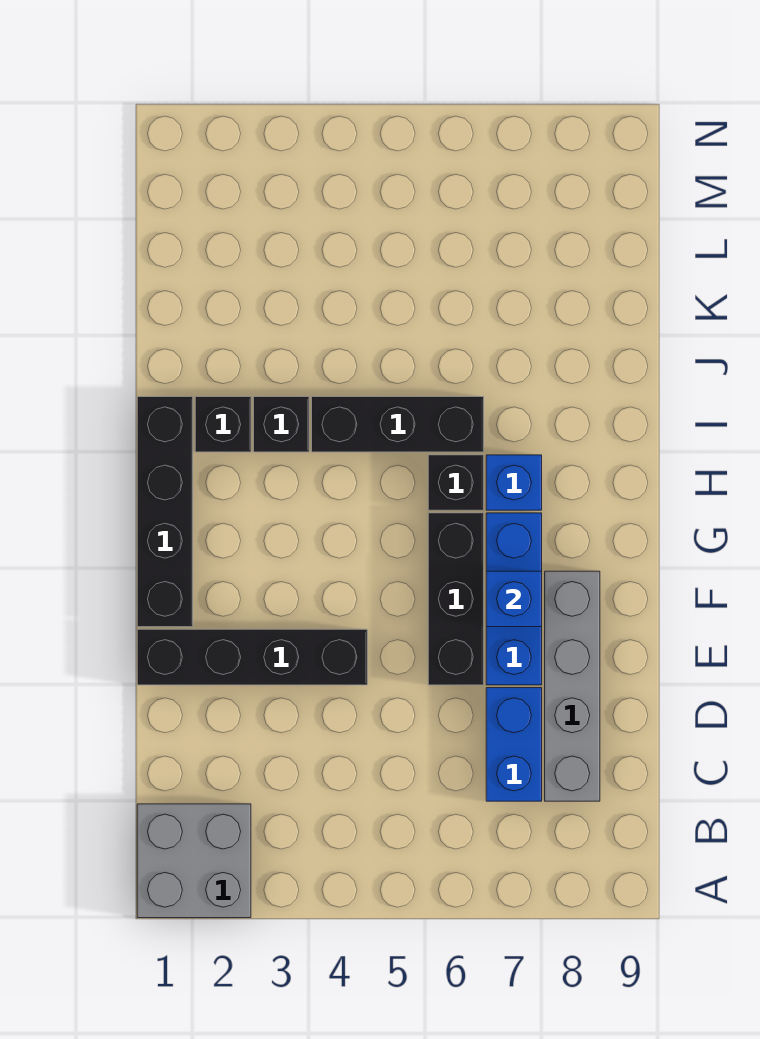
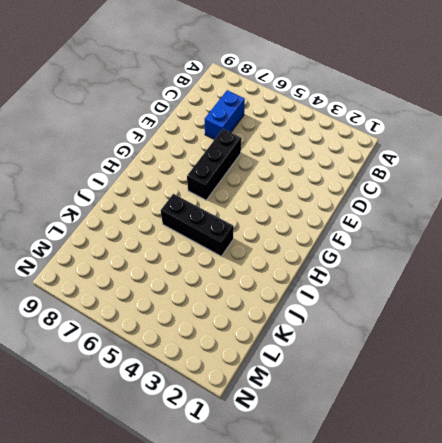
none -> grey 2x2 brick [137,804,251,918]
none -> grey 1x4 brick [545,571,600,801]
none -> black 1x4 brick [137,629,367,685]

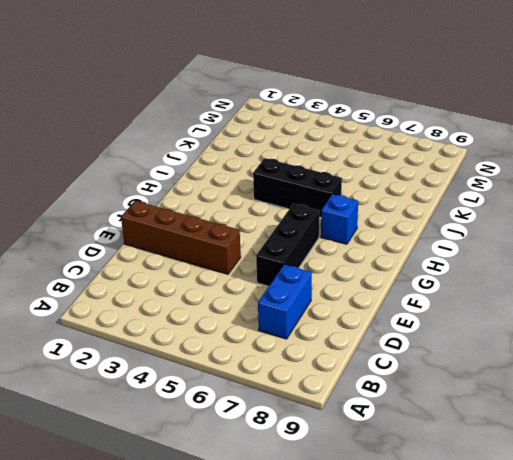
brown 1x4 brick [121,201,241,274] -> black 1x4 brick [137,629,367,685]
none -> grey 2x2 brick [137,804,251,918]
none -> grey 1x4 brick [545,571,600,801]
none -> blue 1x3 brick [486,513,542,685]

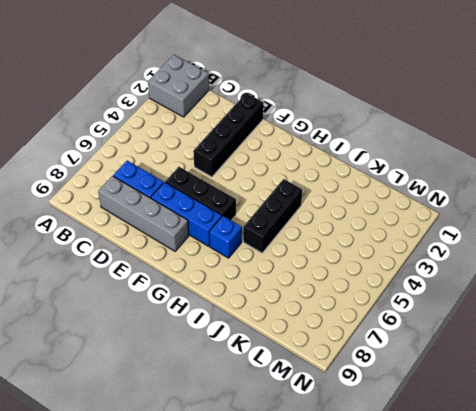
none -> black 1x4 brick [137,397,193,627]
none -> black 1x1 brick [428,455,484,510]
none -> black 1x1 brick [195,397,251,452]

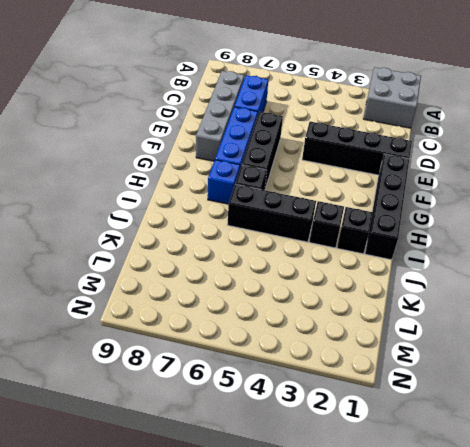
none -> blue 1x1 brick [486,571,542,627]

